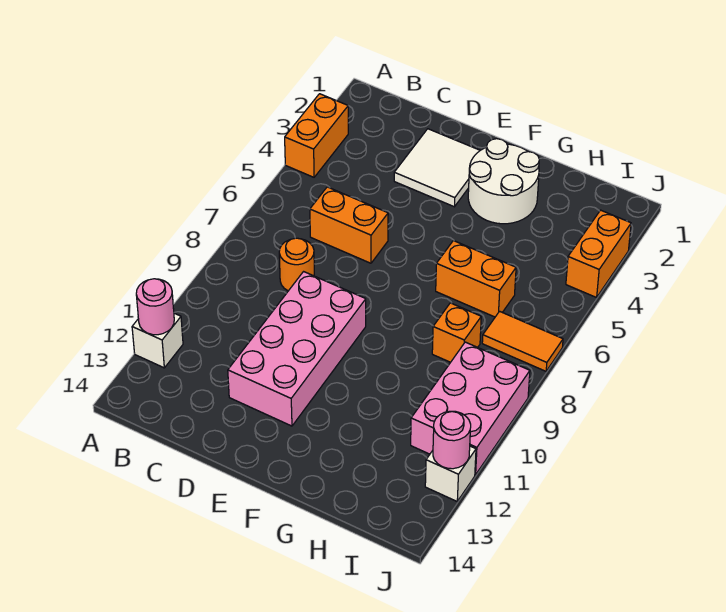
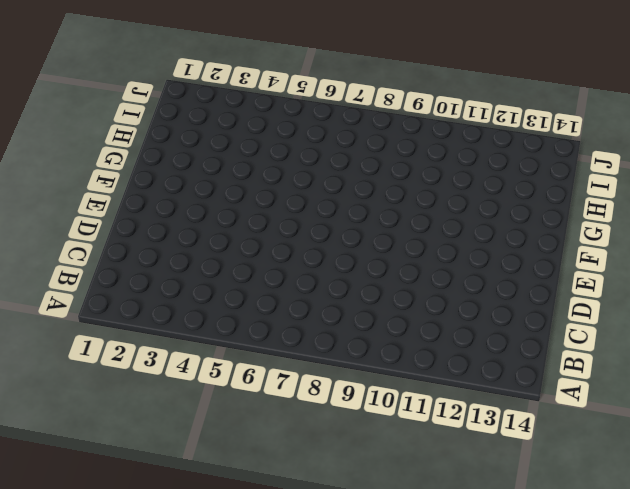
none -> orange 1x2 brick [285,94,348,177]
none -> white 1x1 brick [132,313,183,368]
none -> orange 1x2 brick [310,187,388,263]

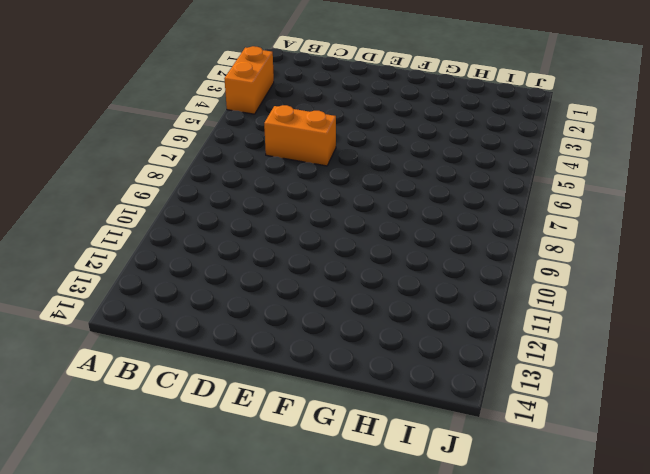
none -> white 1x1 brick [132,313,183,368]
none -> orange 1x1 round brick [279,238,314,291]
none -> white 2x2 tile [394,129,480,207]

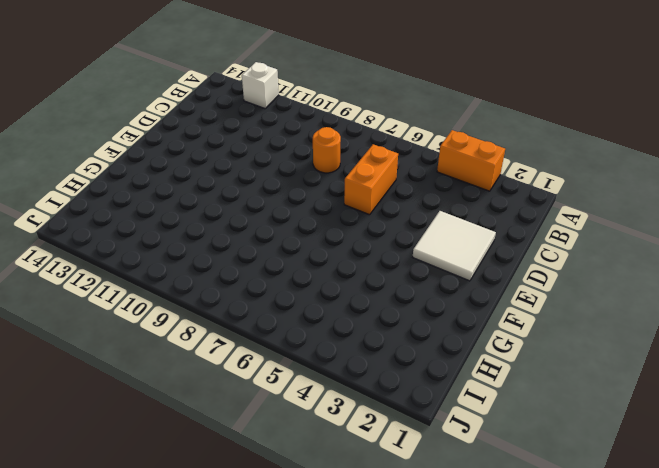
none -> pink 2x4 brick [228,272,366,426]
none -> white 2x2 round brick [468,139,539,224]
none -> orange 1x2 brick [436,241,516,317]

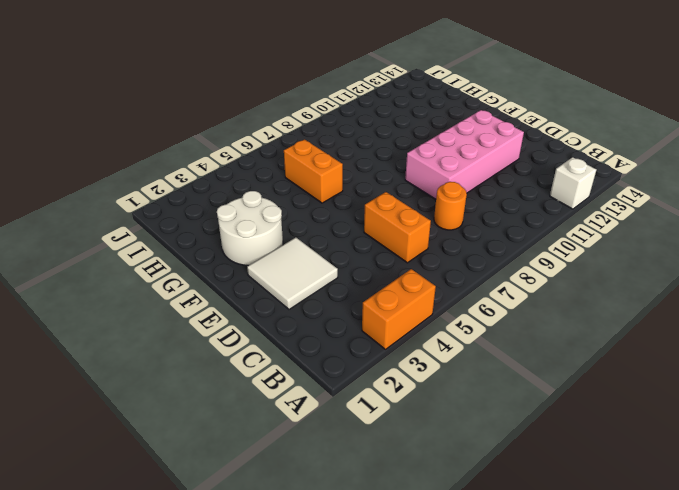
none -> orange 1x1 brick [432,303,481,362]
none -> orange 1x2 tile [482,311,563,371]
none -> pink 2x3 brick [411,342,530,475]

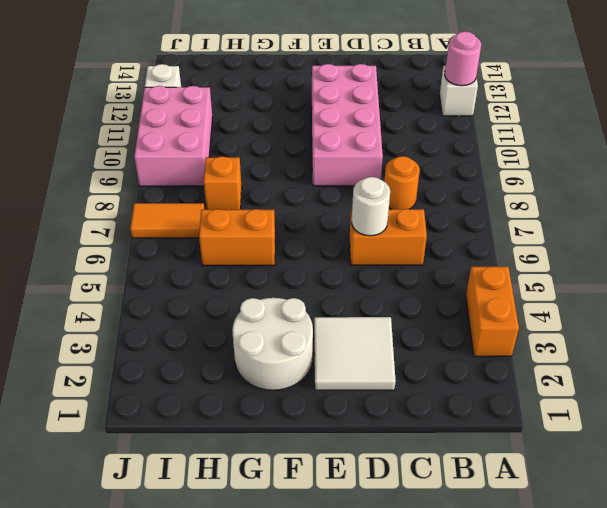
white 1x1 round brick [352,177,390,236] -> none
none -> orange 1x2 brick [566,210,631,297]
none -> pink 1x1 round brick [433,411,471,469]

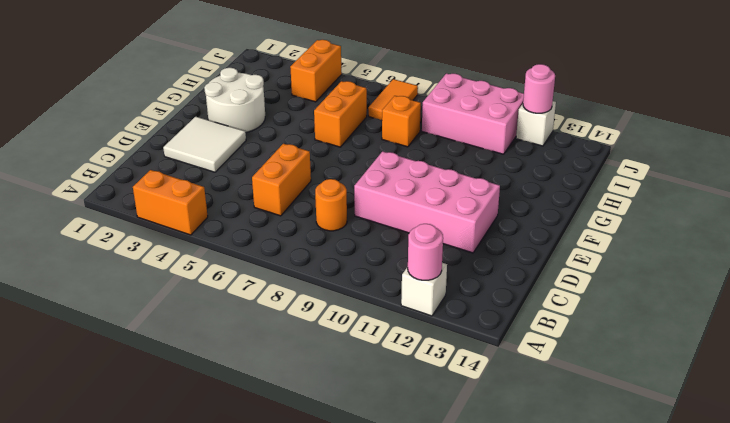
orange 1x2 brick [290,40,342,102] -> orange 1x2 brick turned to [566,210,631,297]

